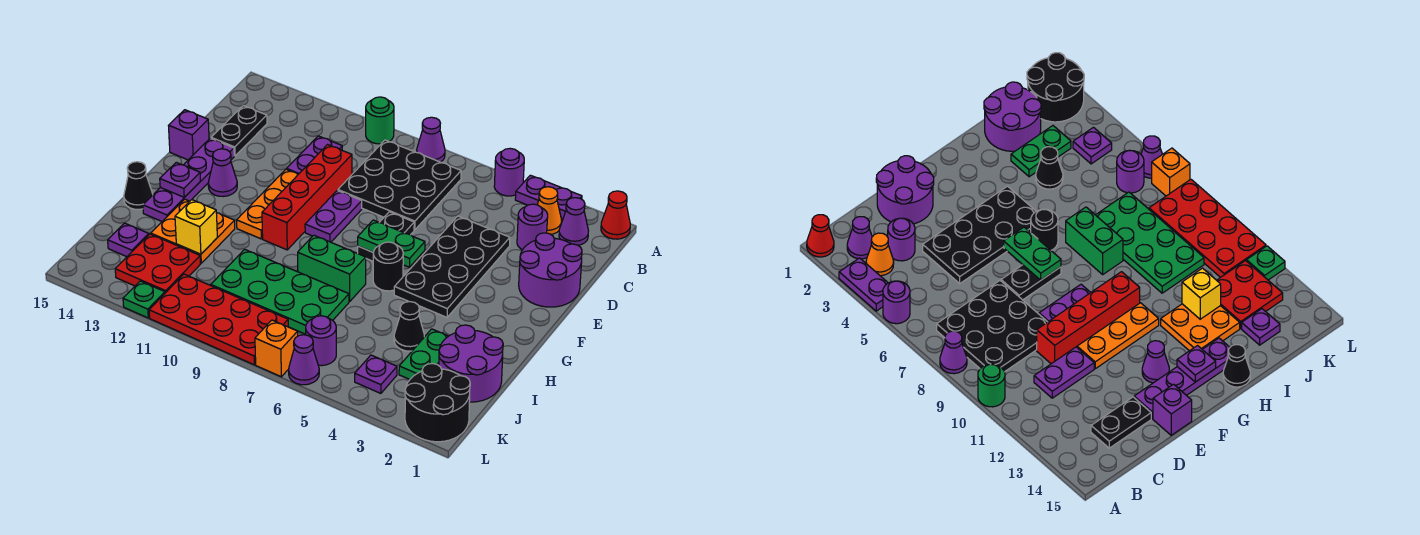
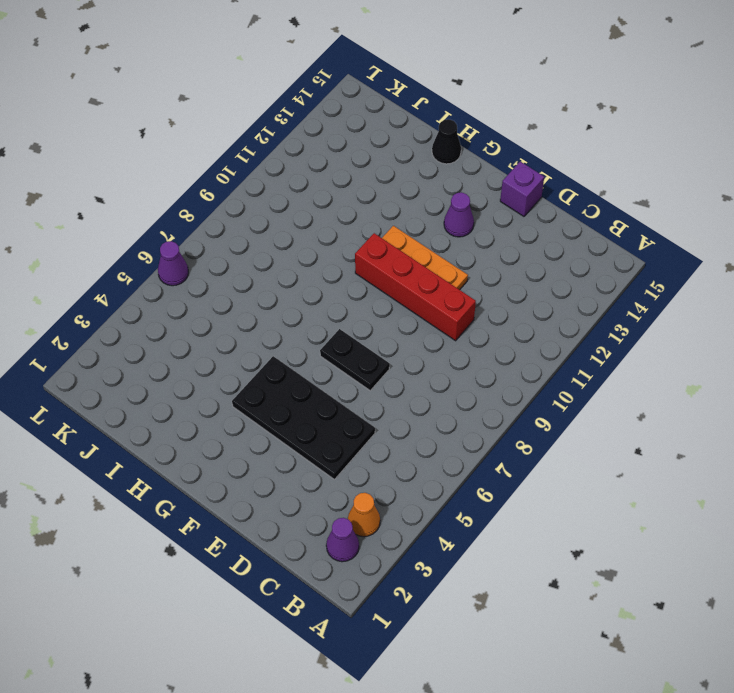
none -> red 1x1 cone [601,191,630,239]
none -> purple 1x2 plate [515,175,582,219]
none -> purple 1x1 round brick [494,148,524,196]
none -> purple 1x1 cone [417,117,445,162]

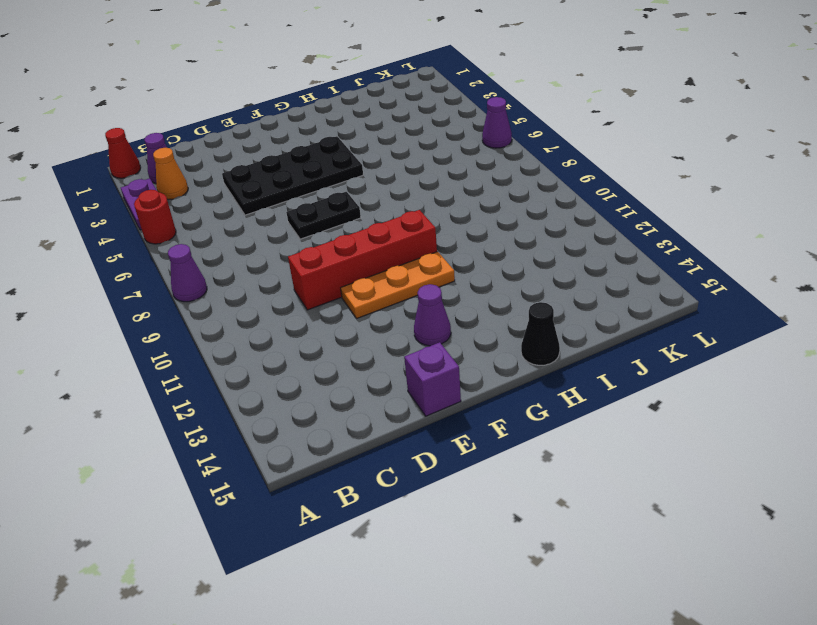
red 1x1 round brick [134,190,176,244] -> purple 1x1 round brick [494,148,524,196]
none -> green 1x1 round brick [366,97,394,144]
none -> black 3x3 plate [338,140,461,230]
none -> purple 1x1 round brick [517,204,548,250]
none -> purple 1x2 plate [287,136,342,174]

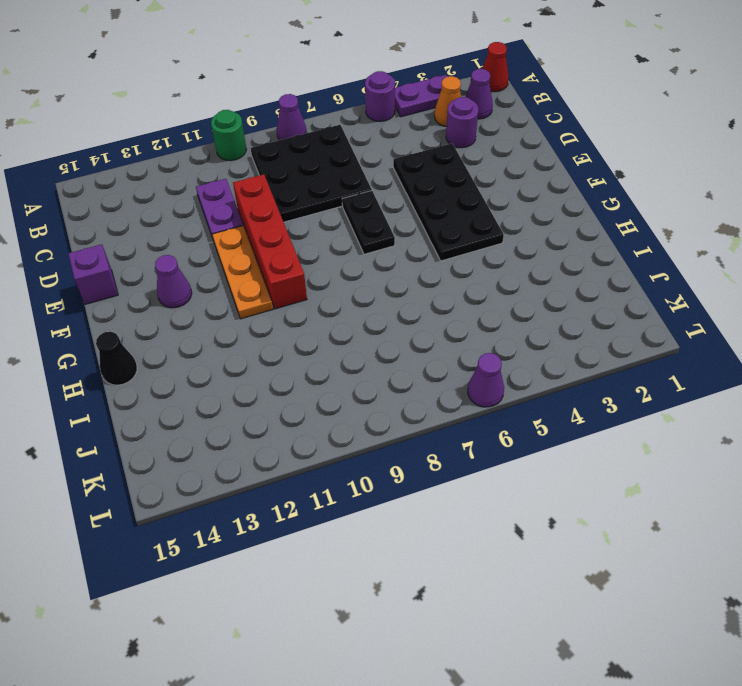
none -> black 1x2 plate [211,106,267,156]
none -> purple 2x2 round brick [519,233,582,307]
none -> purple 1x2 plate [305,190,362,242]
none -> purple 1x4 plate [143,138,234,221]

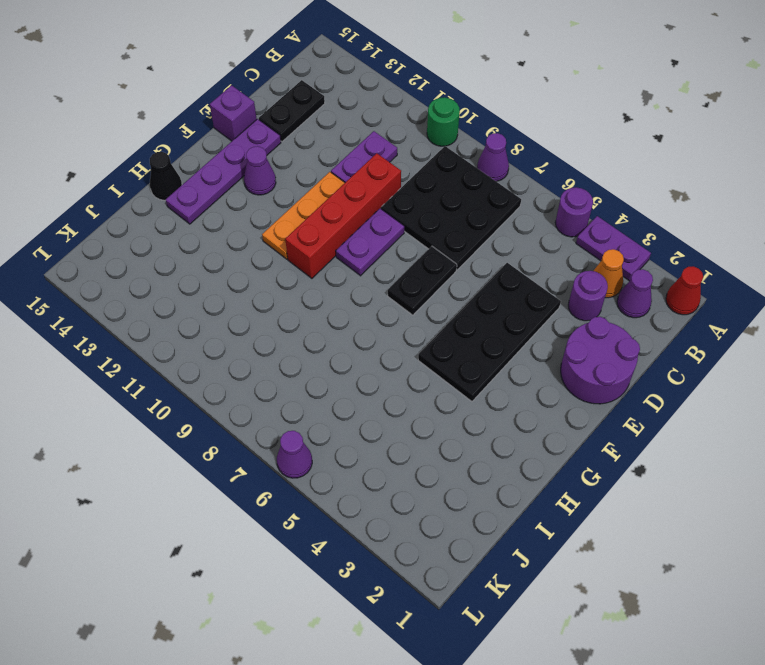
none -> black 1x1 round brick [373,242,403,291]
none -> green 1x2 brick [298,235,366,301]
none -> orange 2x2 plate [151,199,235,263]
none -> purple 2x2 round brick [439,325,503,402]

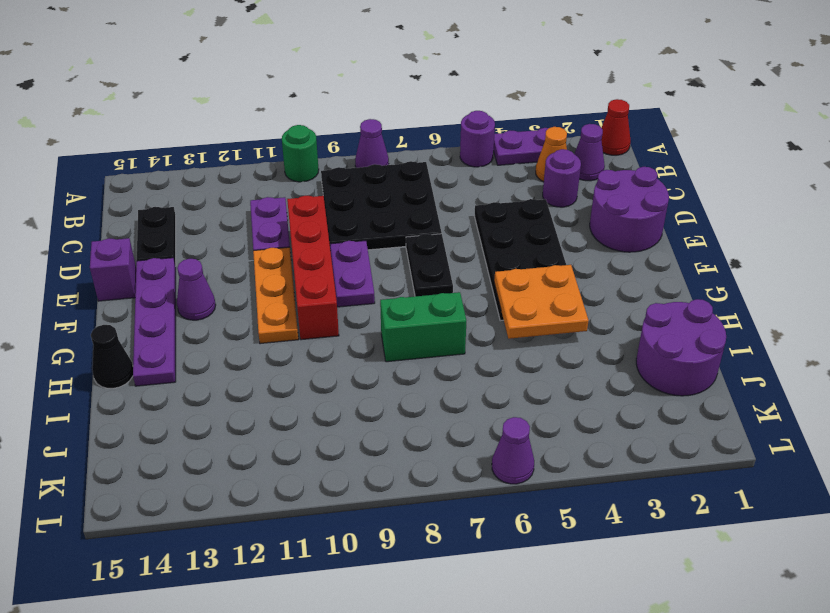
orange 2x2 plate [494,265,589,339] -> orange 2x2 plate moved to [151,199,235,263]
none -> black 1x1 round brick [373,242,403,291]
none -> green 1x2 plate [399,329,448,379]
none -> black 1x1 cone [394,302,424,351]
none -> green 2x4 plate [211,249,349,334]

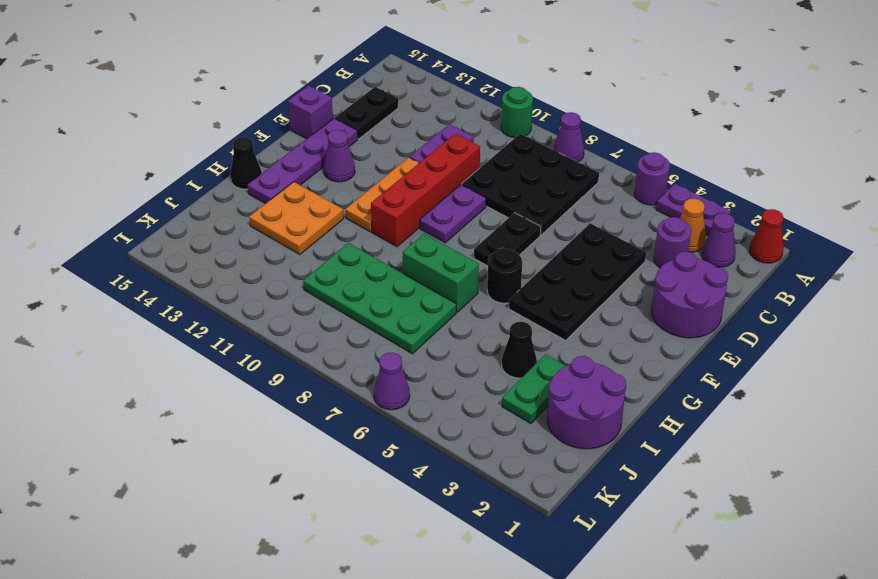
none -> red 2x2 plate [115,234,201,293]
none -> purple 1x1 plate [108,223,149,257]
none -> black 2x2 round brick [405,364,470,442]
none -> purple 1x1 plate [355,355,397,394]

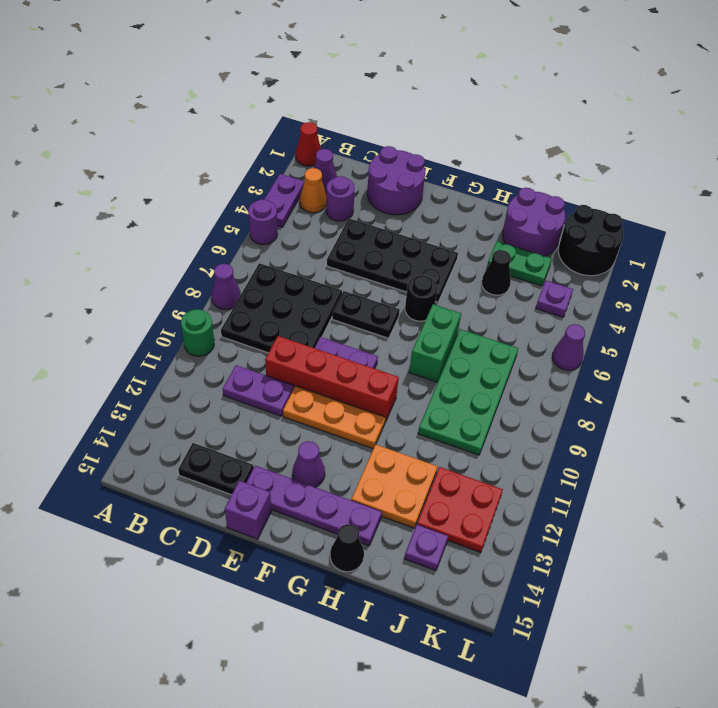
none -> purple 1x1 round brick [306,316,336,366]
none -> red 2x4 plate [149,274,288,365]
none -> orange 1x1 brick [255,320,298,377]
none -> green 1x1 plate [123,281,165,318]

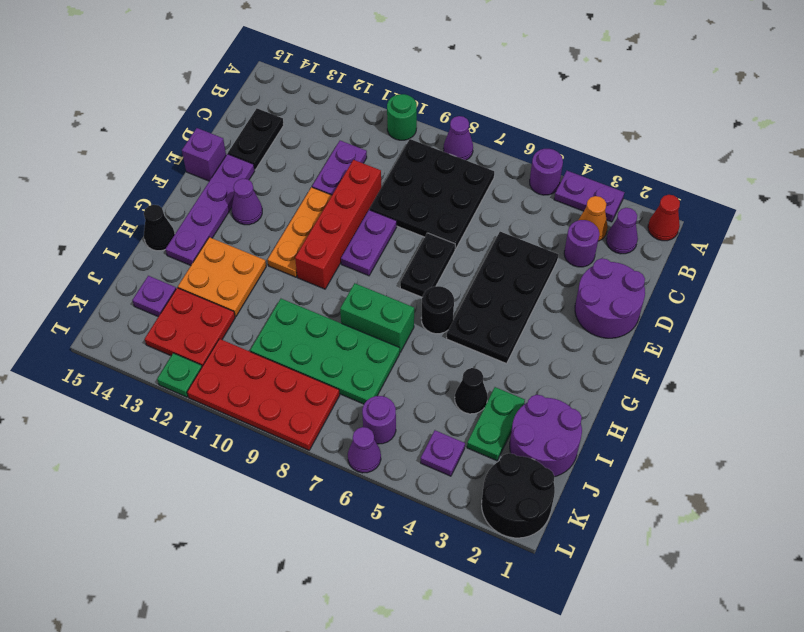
none -> orange 1x1 brick [255,320,298,377]
none -> green 1x2 plate [358,220,425,267]
none -> purple 1x1 plate [160,162,200,197]
none -> yellow 1x1 brick [175,200,217,254]

